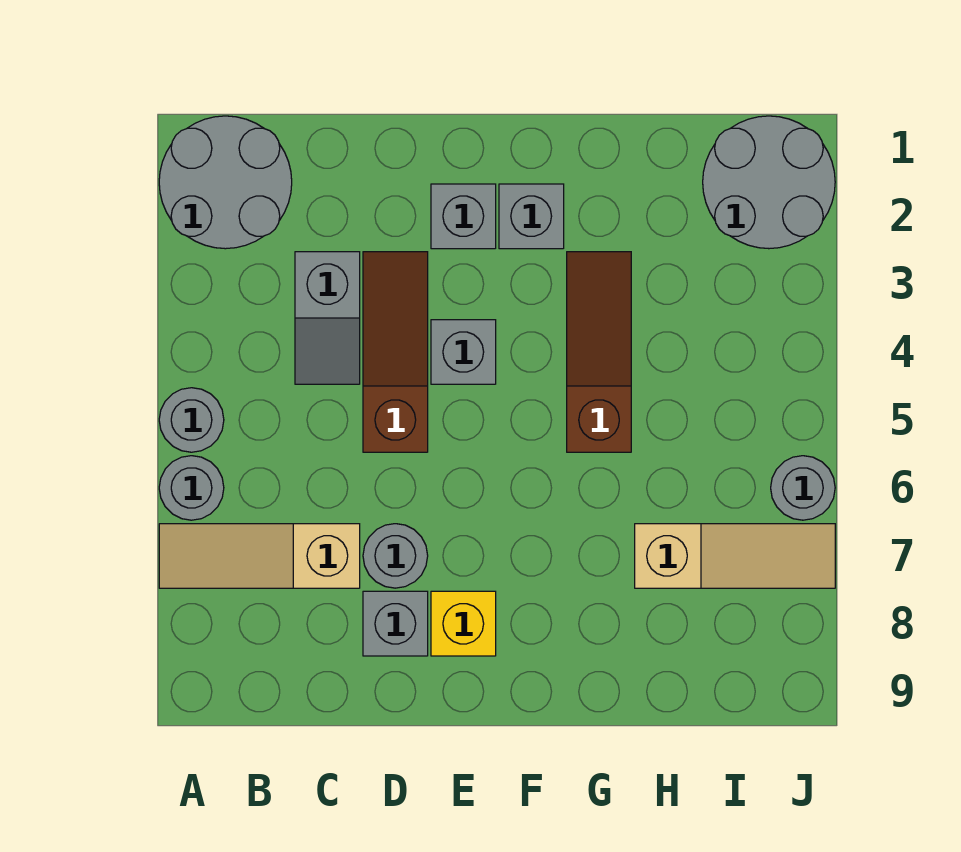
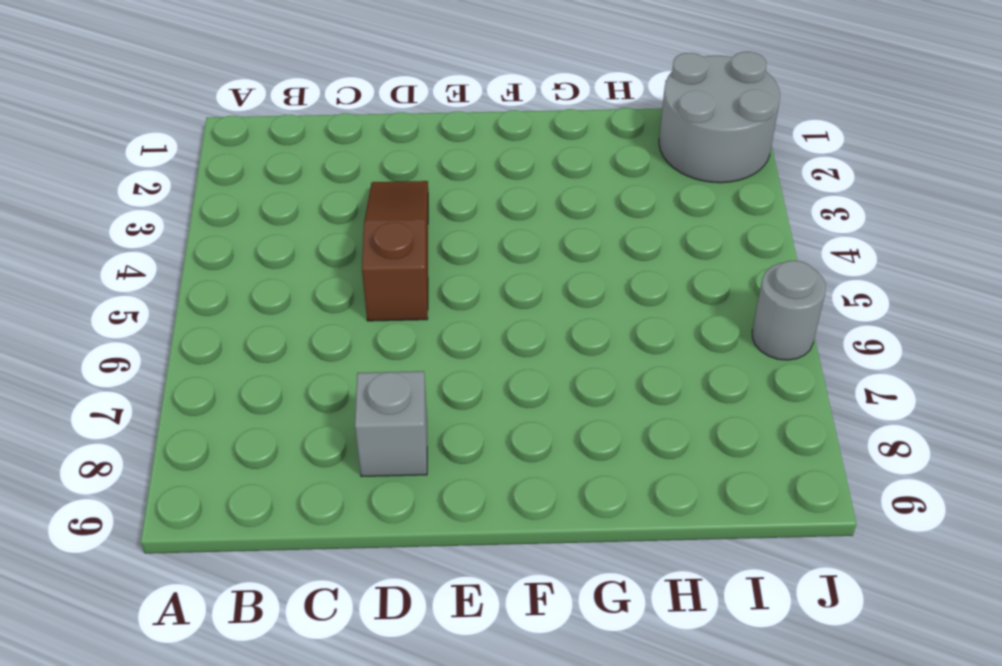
none -> grey 2x2 round brick [159,116,292,249]
none -> grey 1x1 round brick [159,388,224,452]
none -> grey 1x1 round brick [159,456,224,520]

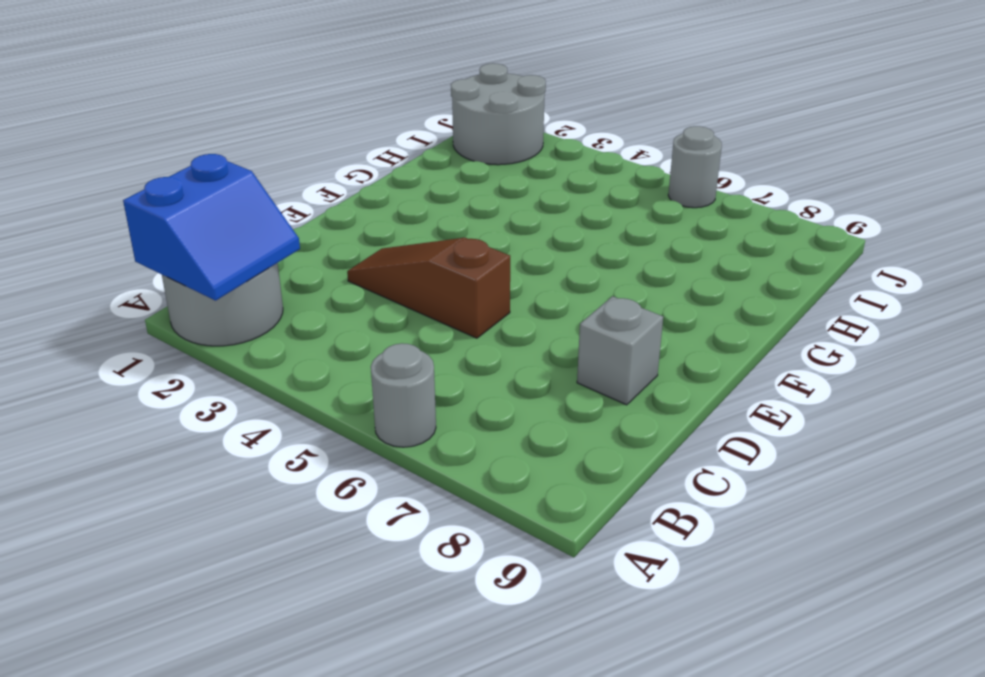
blue 2x2 slope [123,154,300,301] -> none
none -> grey 1x1 round brick [159,388,224,452]
none -> tan 1x3 slope [159,524,360,588]
none -> grey 1x2 slope [295,252,360,384]

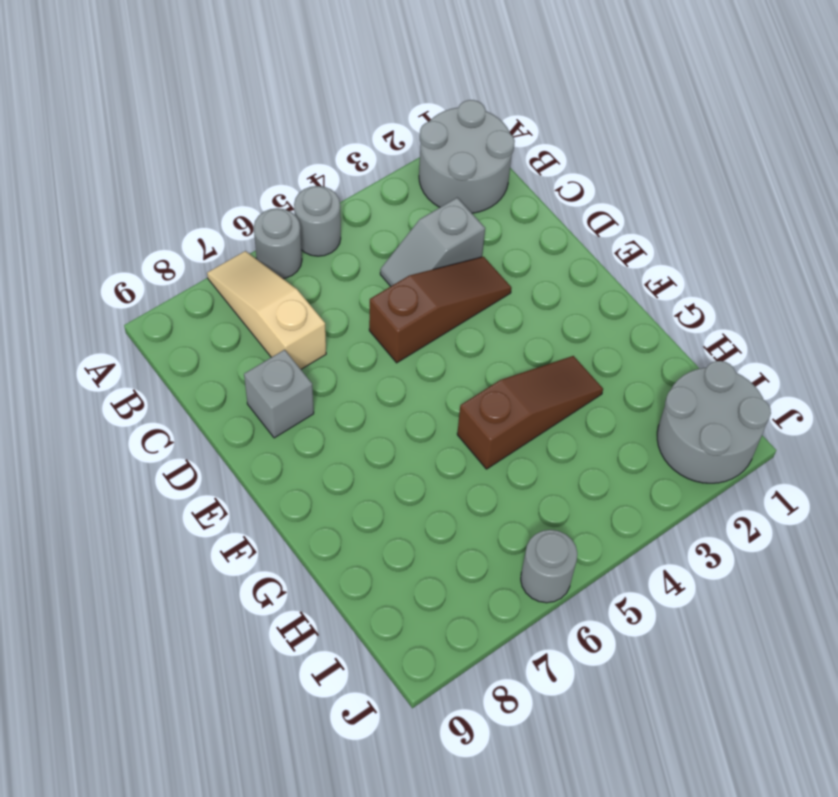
none -> grey 1x1 round brick [363,524,428,588]
none -> grey 1x1 brick [431,184,496,249]
none -> grey 1x1 brick [431,320,496,384]

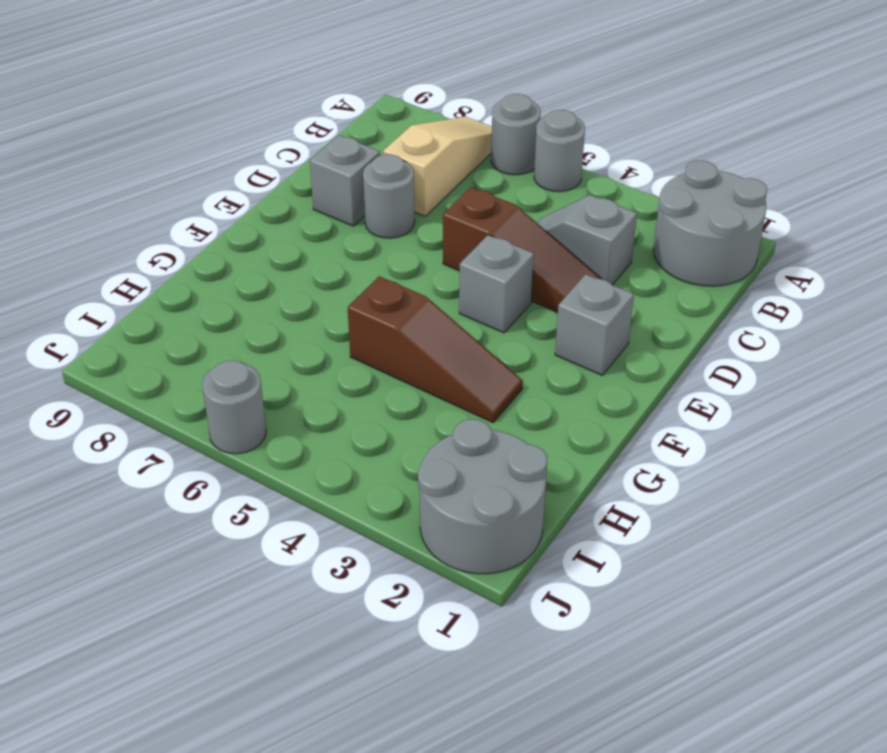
none -> yellow 1x1 brick [431,591,496,656]
none -> grey 1x1 brick [499,184,564,249]
none -> tan 1x3 slope [635,524,835,588]

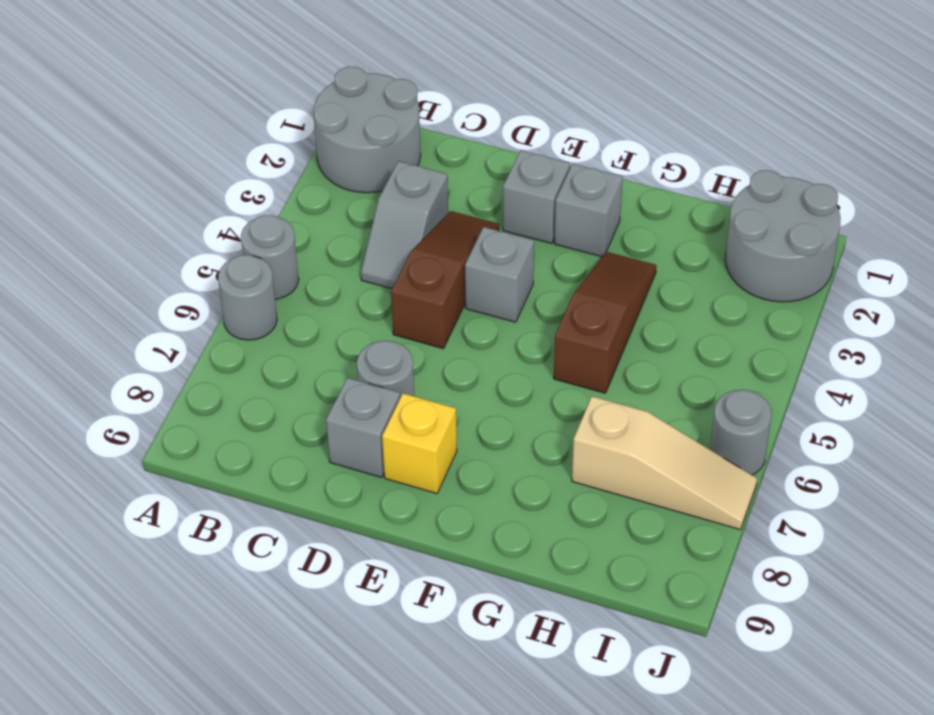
none -> tan 1x3 slope [159,524,360,588]

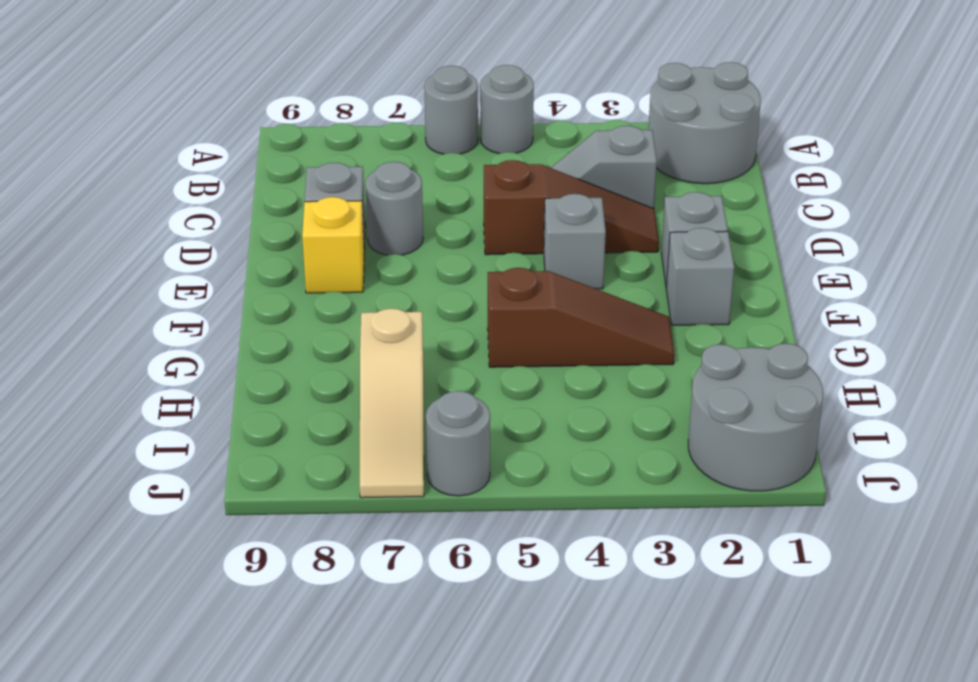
none -> tan 1x3 slope [159,524,360,588]

